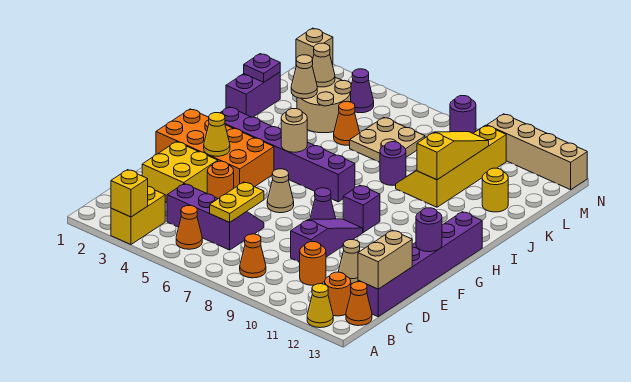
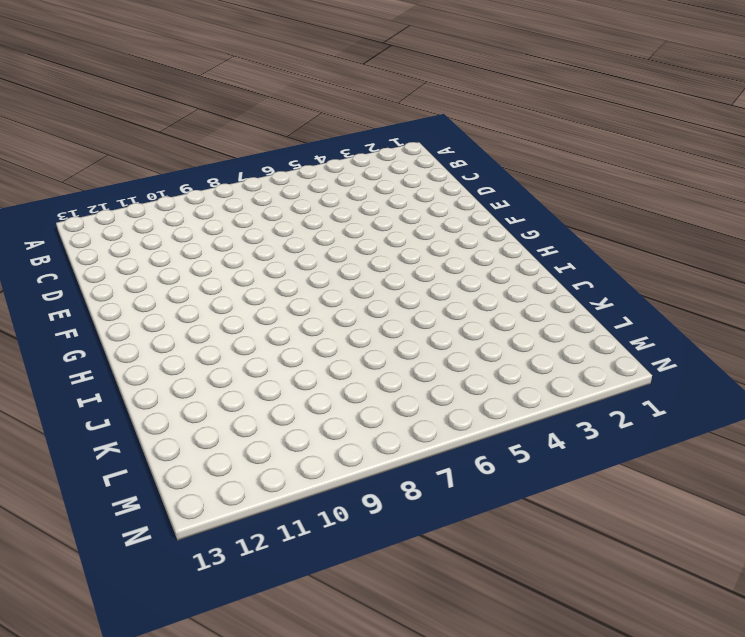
none -> yellow 1x2 brick [111,186,165,244]
none -> yellow 1x1 cone [307,284,333,328]
none -> orange 1x1 cone [176,205,202,249]
none -> orange 1x1 cone [240,234,266,278]

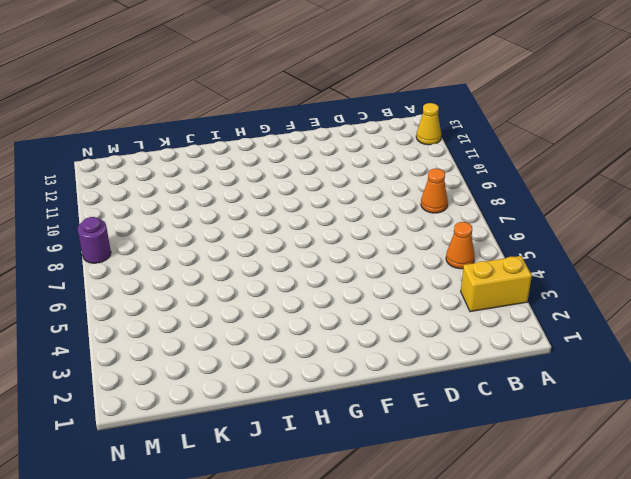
none -> orange 1x1 round brick [325,272,351,316]
none -> orange 1x1 cone [346,282,372,326]
none -> purple 2x3 slope [167,184,264,250]
none -> orange 1x1 round brick [300,242,326,285]

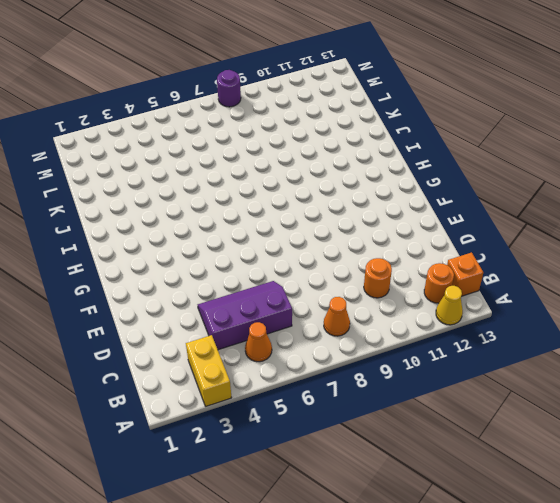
orange 1x1 brick [447,252,483,296] -> orange 1x1 cone [346,282,372,326]
none -> purple 1x6 brick [358,212,482,317]
none -> yellow 2x2 brick [142,142,218,203]
none -> purple 1x3 slope [291,219,363,262]
none -> tan 1x1 cone [338,240,360,283]

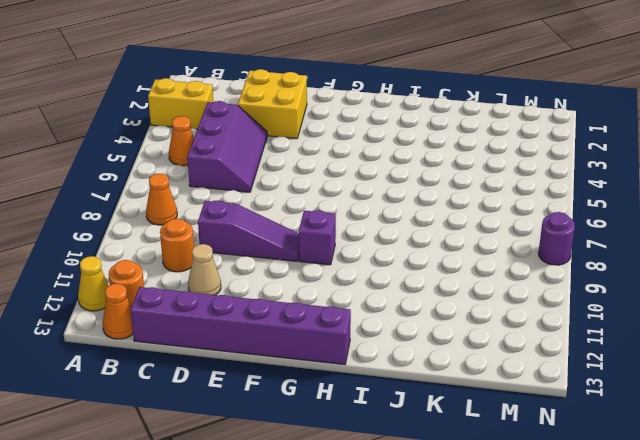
none -> orange 1x1 round brick [207,161,234,199]
none -> orange 2x4 brick [156,109,274,188]
none -> tan 1x1 cone [267,169,294,213]
none -> purple 1x1 cone [310,188,336,219]

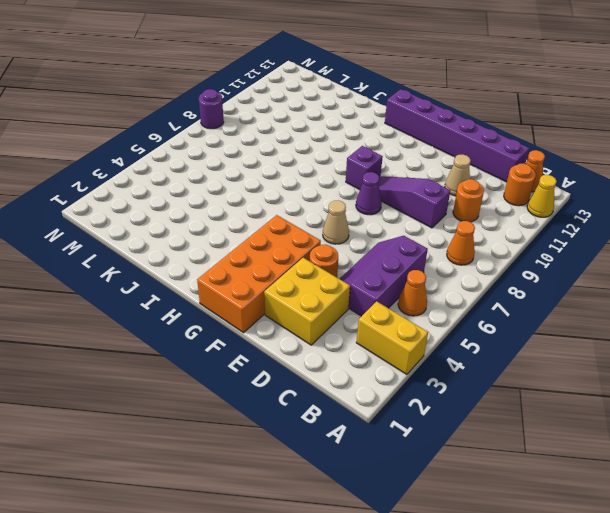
none -> purple 1x6 brick [220,107,355,202]
none -> purple 1x2 brick [226,72,280,117]
none -> purple 1x1 round brick [380,142,406,186]
none -> yellow 2x4 slope [396,125,506,207]

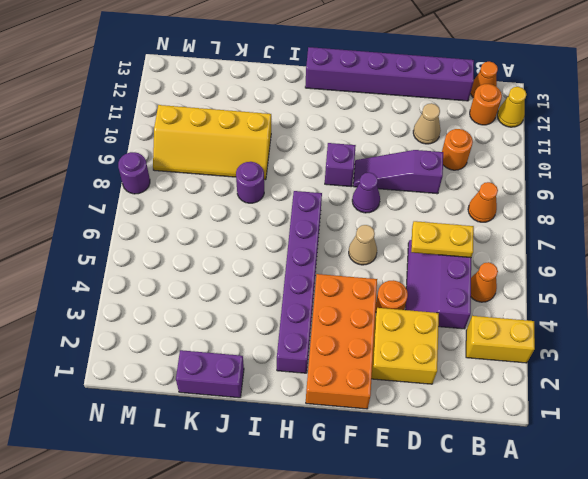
none -> tan 2x2 round brick [297,78,351,133]
none -> orange 1x1 cone [334,102,360,145]
none -> tan 2x2 plate [350,117,425,162]
none -> yellow 1x1 round brick [482,168,508,212]

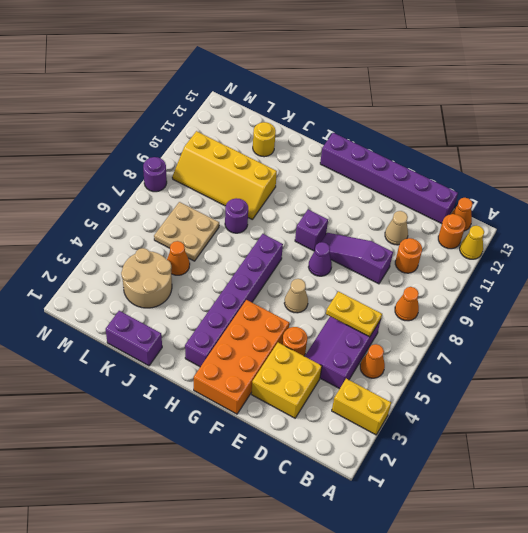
none -> purple 1x1 cone [351,69,374,113]
none -> tan 1x1 brick [296,28,333,66]
none -> tan 1x4 brick [487,114,587,190]
none -> yellow 1x1 brick [111,170,148,217]

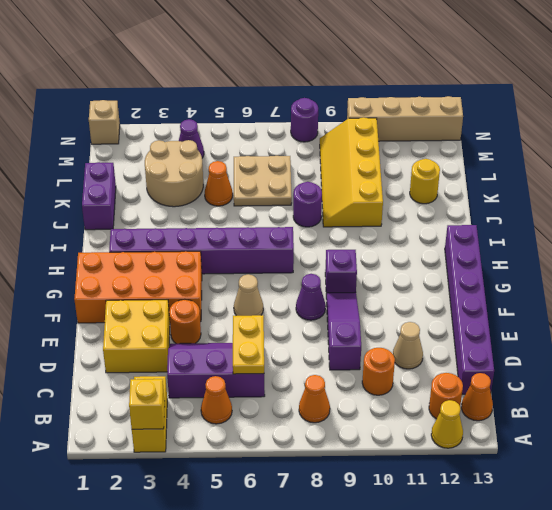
none -> tan 1x2 brick [358,230,412,289]
none -> yellow 1x1 cone [204,113,230,156]
none -> purple 1x1 round brick [416,208,442,252]
none -> tan 1x1 round brick [281,109,307,152]

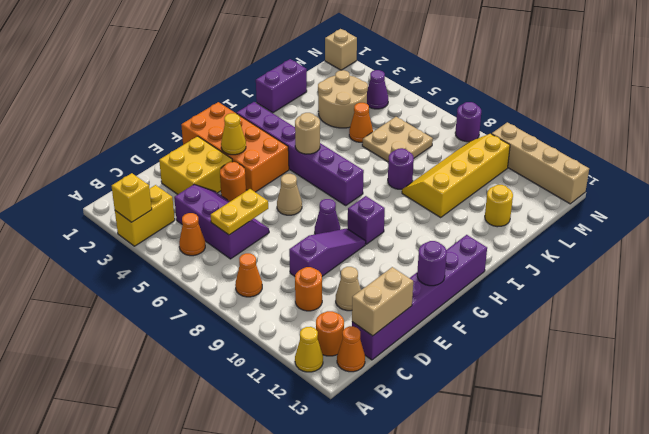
none -> yellow 1x3 slope [417,132,489,180]
none -> purple 1x1 plate [244,54,280,82]
none -> tan 1x1 cone [291,55,317,99]
none -> tan 1x1 cone [312,43,335,87]

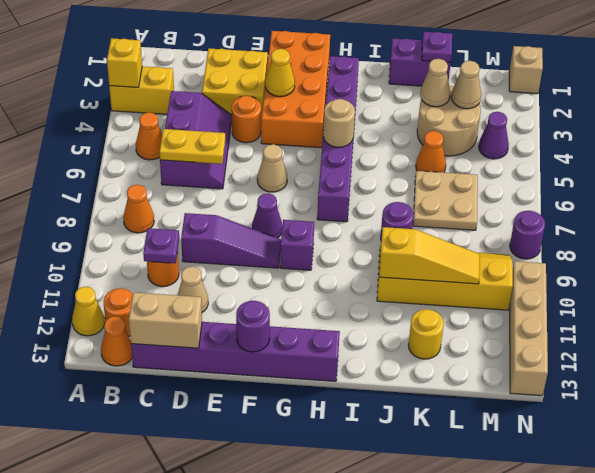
purple 1x1 plate [143,228,179,263] -> none

